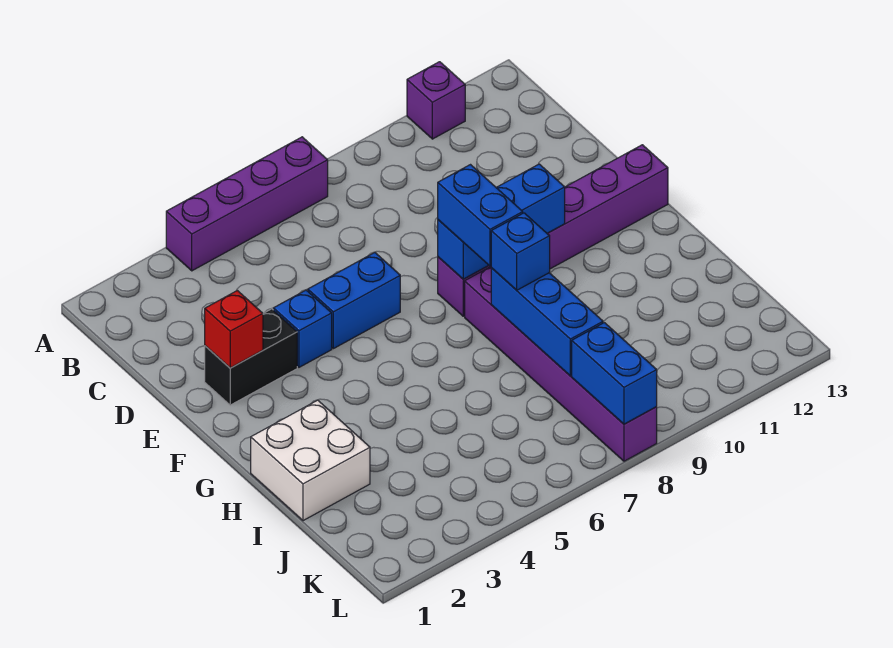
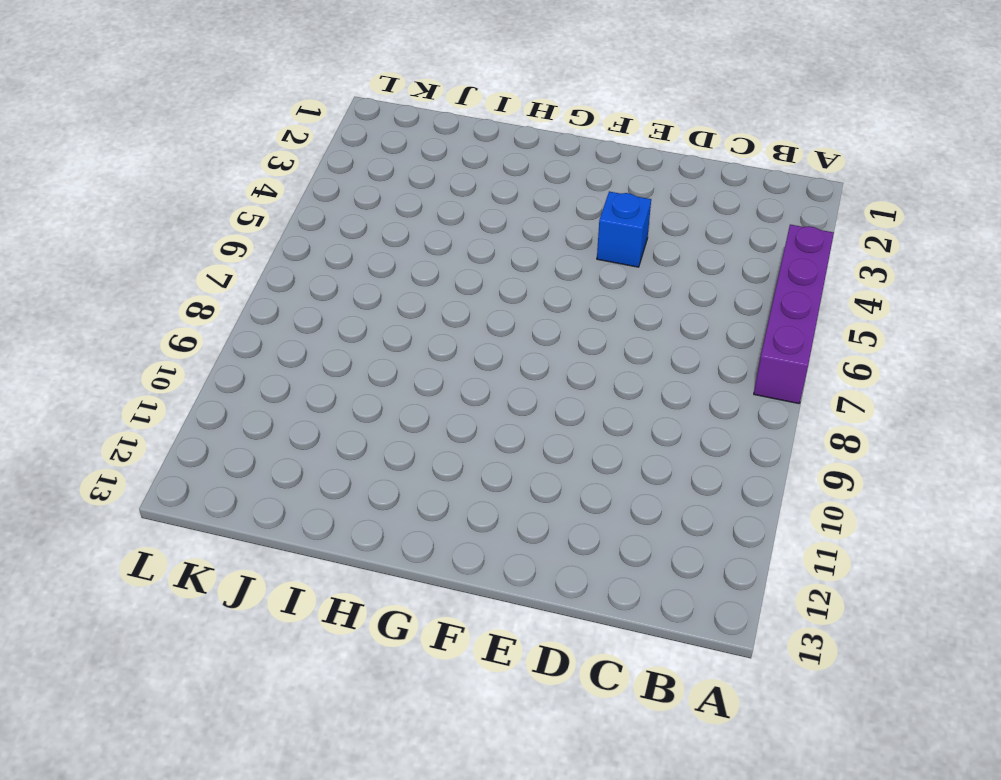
none -> purple 1x1 brick [407,62,465,139]
none -> black 1x2 brick [205,309,297,405]
none -> blue 1x2 brick [308,253,400,349]

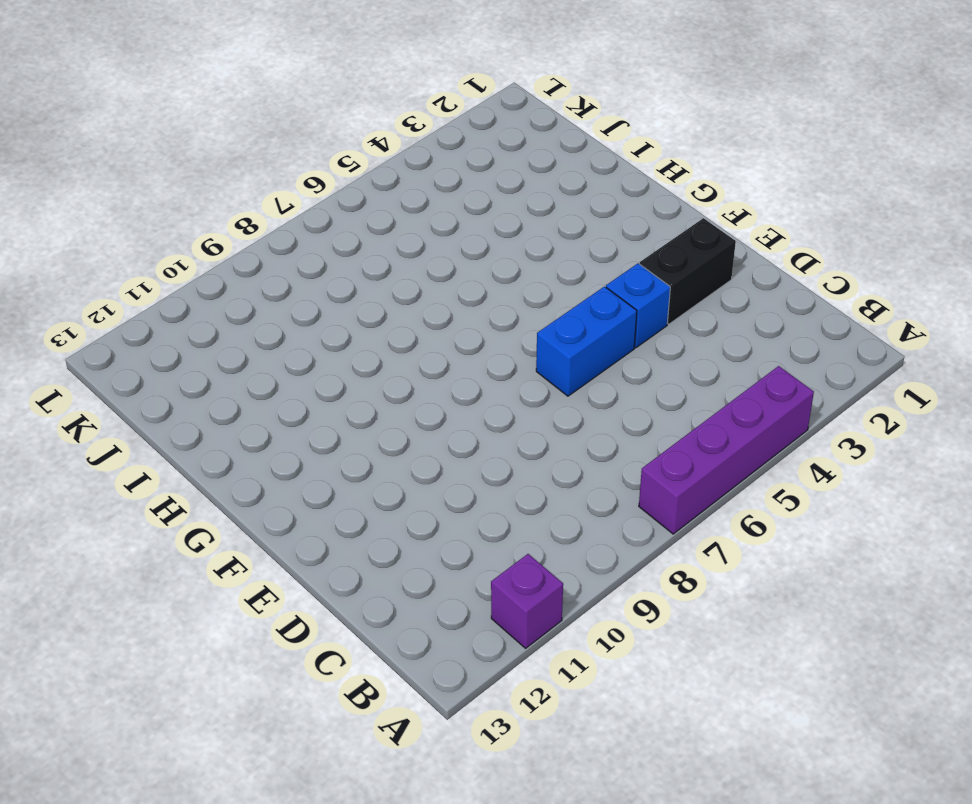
none -> purple 1x6 brick [438,145,668,316]
none -> purple 1x6 brick [465,267,657,461]
none -> white 2x2 brick [251,400,370,521]

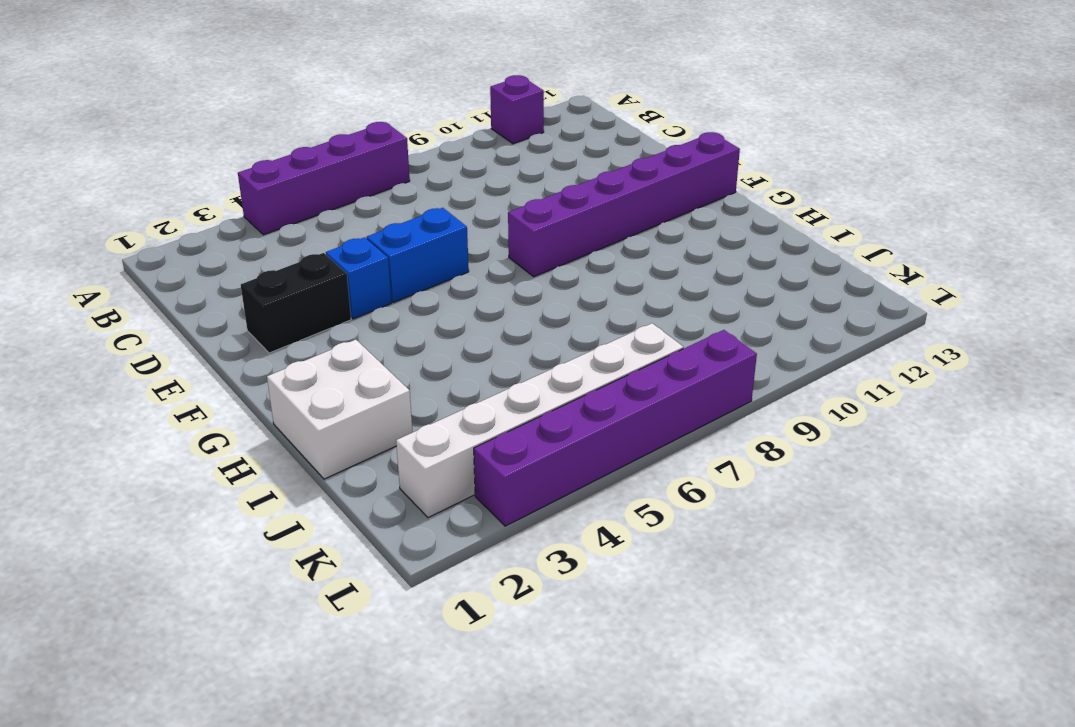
white 1x6 brick [396,323,683,518] -> none
purple 1x6 brick [474,330,757,526] -> purple 1x6 brick turned to [465,267,657,461]
none -> red 1x1 brick [205,291,263,368]
none -> blue 1x3 brick [438,164,565,279]
none -> blue 1x3 brick [491,268,603,376]

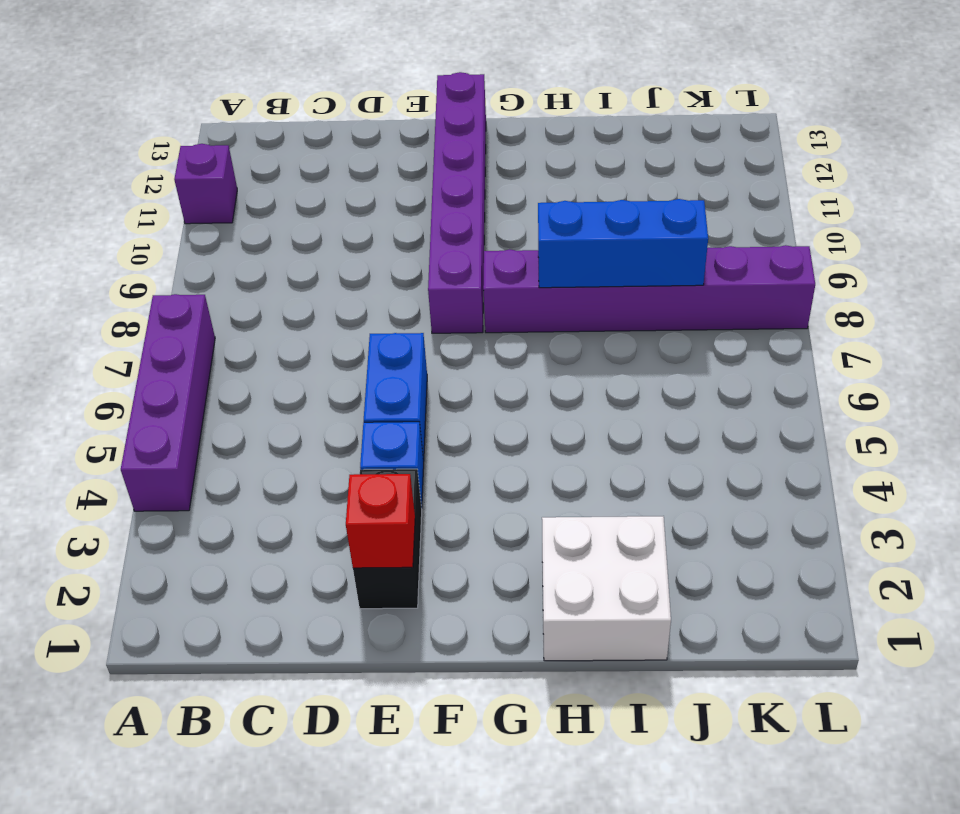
none -> blue 1x3 brick [438,164,565,279]
none -> blue 1x2 brick [572,323,657,424]
none -> blue 1x2 brick [438,165,523,266]

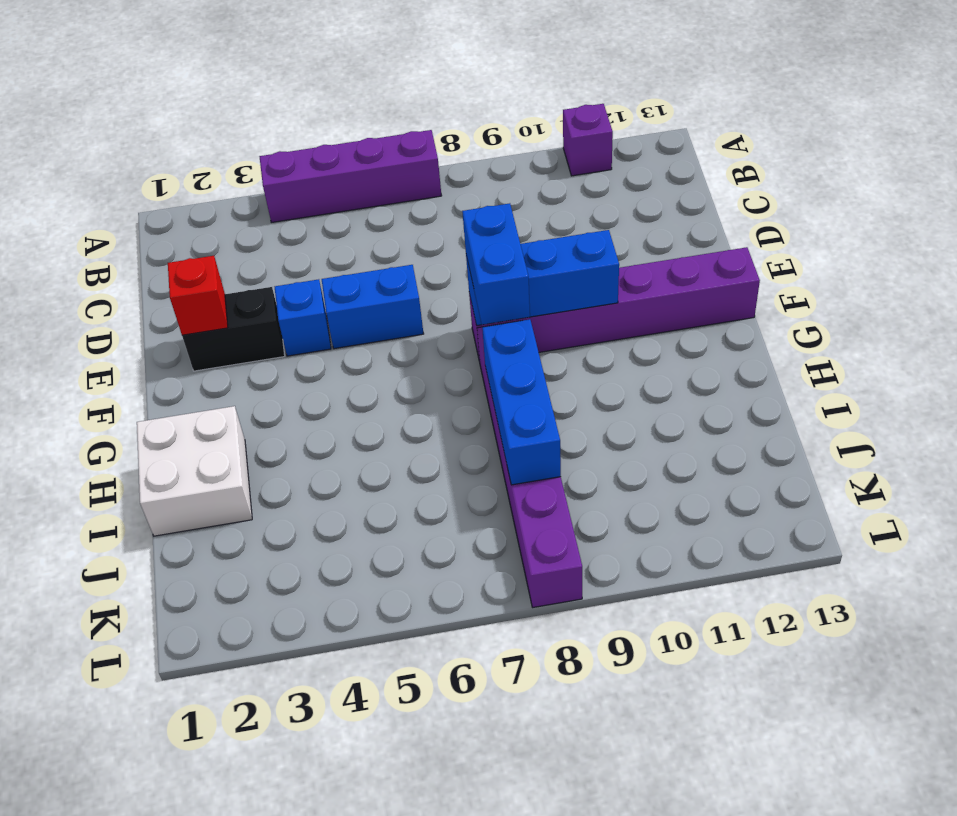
none -> blue 1x2 brick [572,323,657,424]
none -> blue 1x1 brick [491,213,550,290]

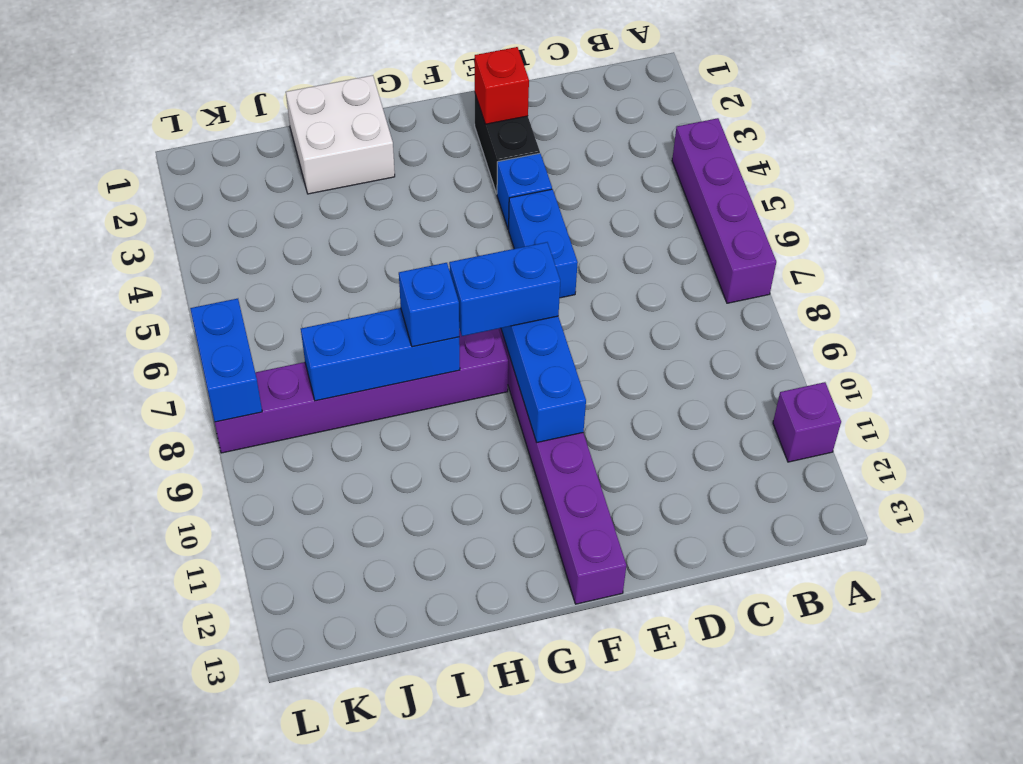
blue 1x2 brick [190,299,262,422] -> blue 1x2 brick turned to [572,323,657,424]

